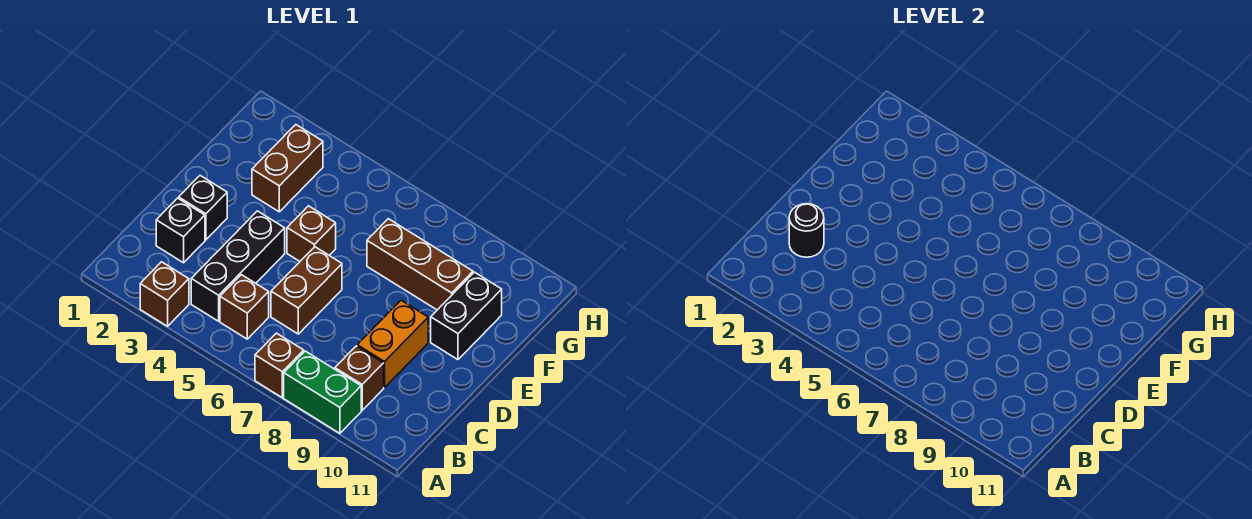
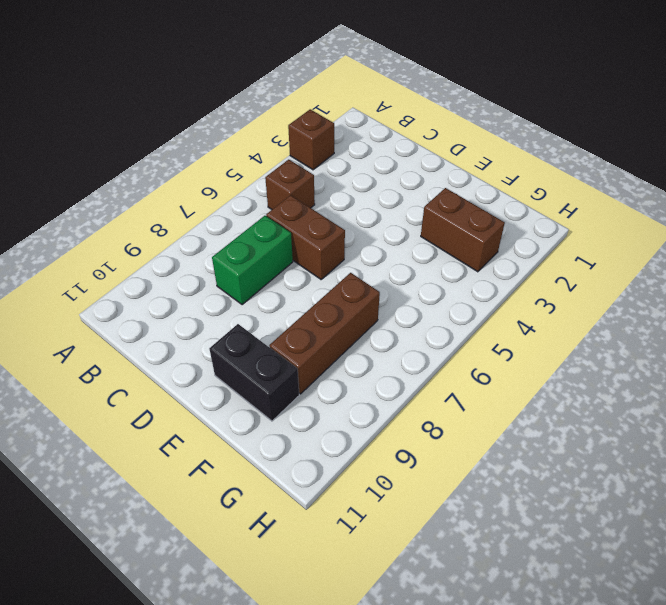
green 1x2 brick [212,216,293,305] -> green 1x2 brick moved to [284,351,361,433]
none -> brown 1x1 brick [255,333,304,398]
none -> black 1x3 brick [191,211,285,321]
none -> brown 1x1 brick [335,346,384,410]

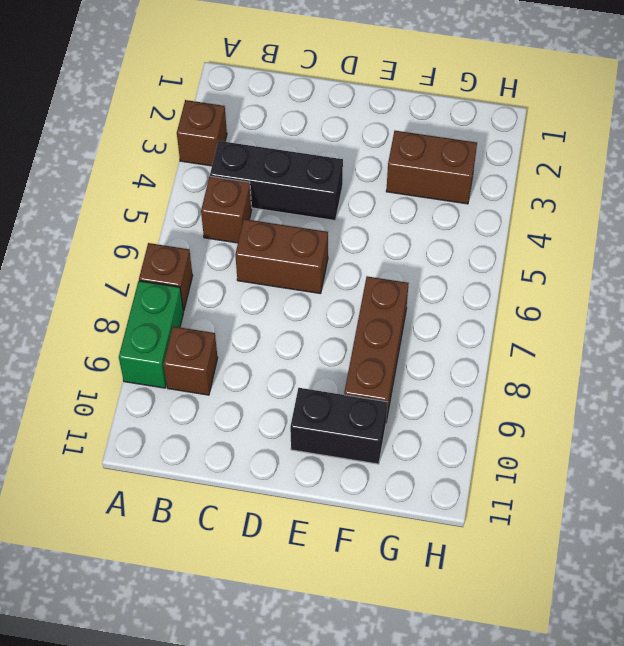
none -> black 1x1 brick [156,198,205,263]
none -> orange 1x2 brick [357,300,428,388]
none -> black 1x1 brick [179,176,227,240]

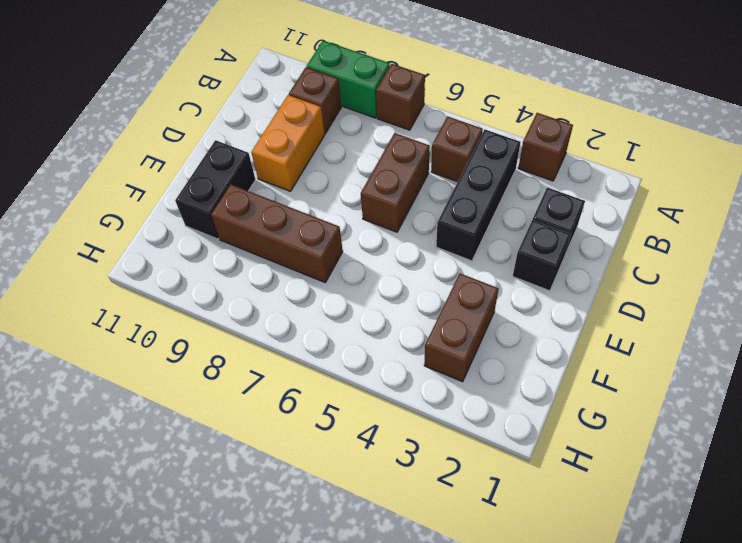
none -> brown 1x1 brick [287,206,336,261]
none -> black 1x1 round brick [789,204,824,257]

